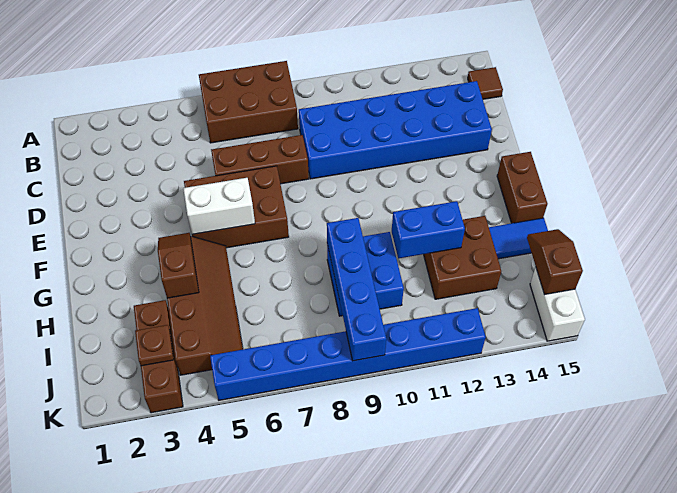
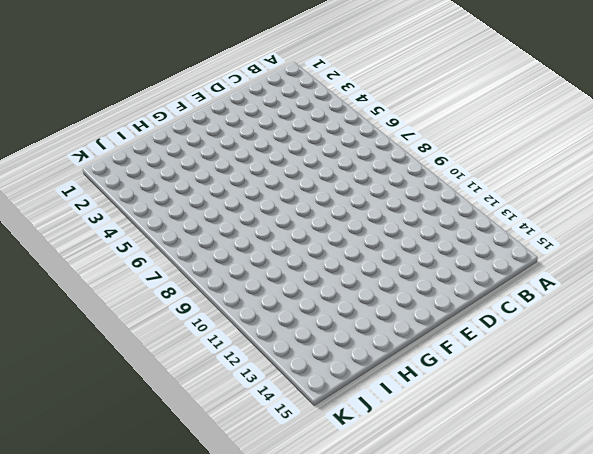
none -> brown 2x3 brick [199,61,298,143]
none -> brown 1x1 tile [468,67,503,99]
none -> blue 2x6 brick [299,81,492,179]

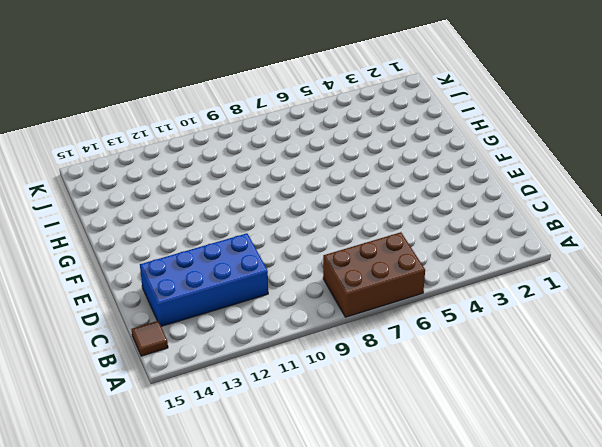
blue 2x4 brick [140,233,268,326] -> blue 2x6 brick [299,81,492,179]
none -> brown 1x3 brick [211,135,309,184]
none -> brown 2x3 brick [184,166,289,248]
none -> brown 1x2 brick [497,152,548,223]

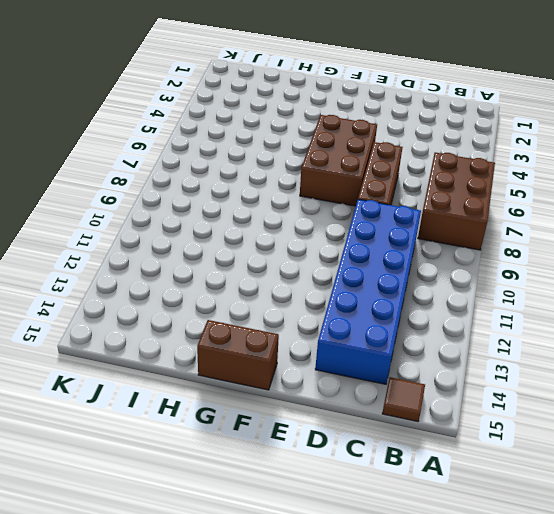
none -> brown 2x4 slope [167,236,243,375]
none -> blue 2x2 brick [327,232,404,316]
none -> brown 2x2 brick [424,216,501,299]

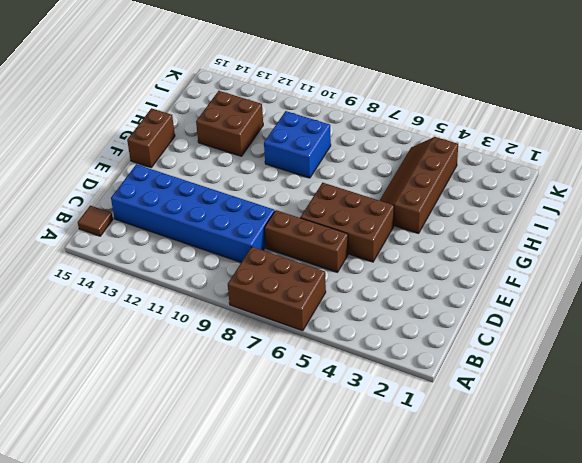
none -> blue 1x2 tile [489,218,548,259]
none -> brown 1x3 brick [134,300,183,413]
none -> white 1x2 brick [530,267,585,341]

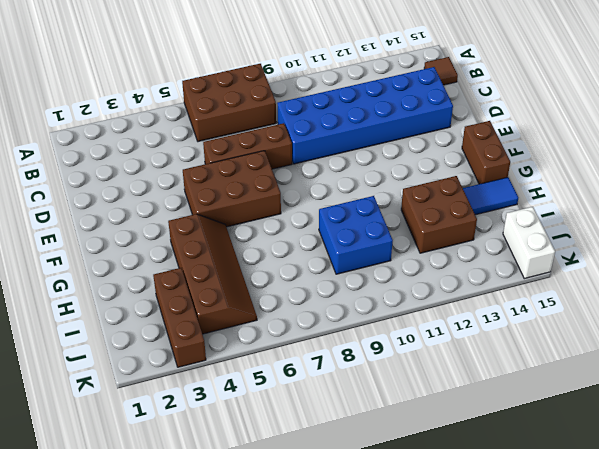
none -> blue 1x8 brick [210,308,486,400]
none -> white 1x2 brick [183,178,255,234]
none -> brown 1x2 slope [158,233,199,298]

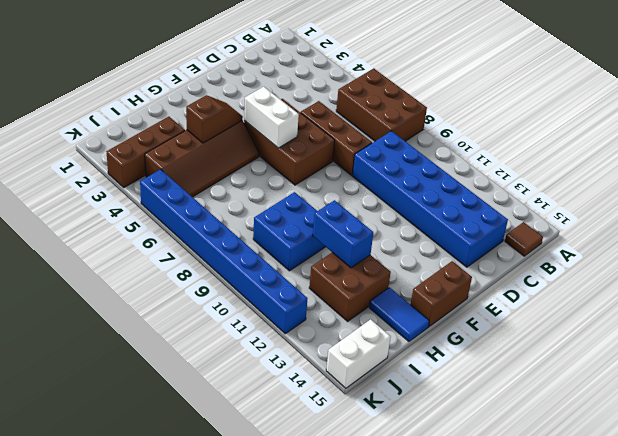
none -> blue 1x4 brick [327,218,386,361]
none -> brown 1x2 slope [527,229,583,295]
none -> brown 1x1 plate [135,325,174,366]

